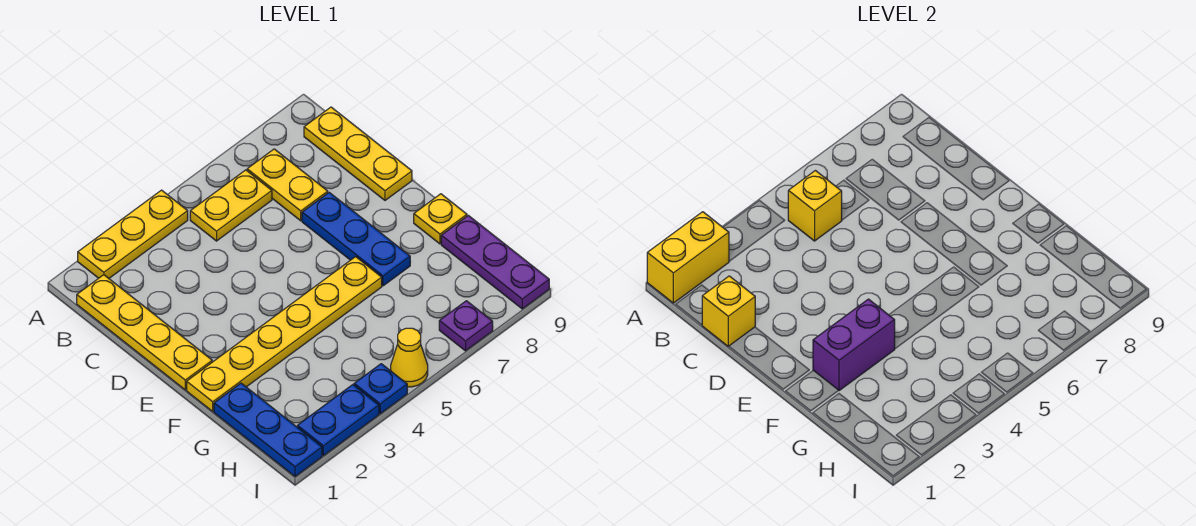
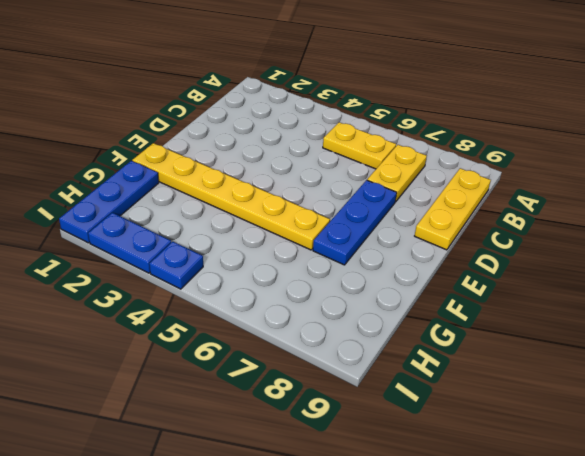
none -> yellow 1x3 plate [78,190,188,278]
none -> yellow 1x4 plate [77,275,212,390]
none -> yellow 1x1 plate [414,194,467,244]

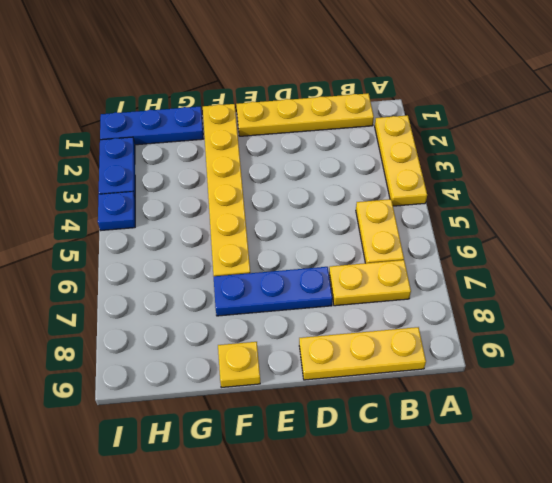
none -> purple 1x3 plate [441,215,549,309]
none -> yellow 1x1 cone [391,328,428,387]
none -> purple 1x1 plate [439,301,493,351]

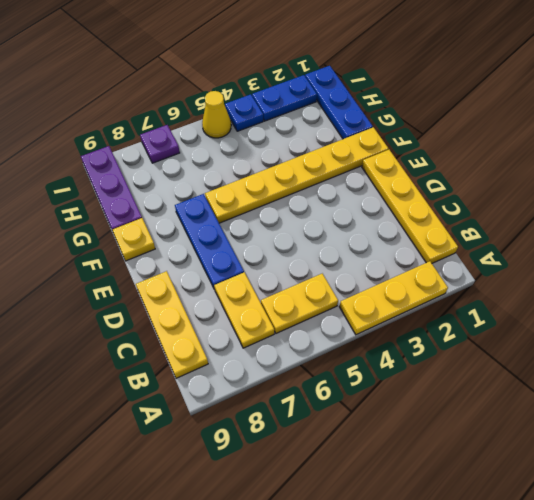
none -> yellow 1x2 brick [647,212,729,303]
none -> yellow 1x1 brick [788,171,842,241]
none -> yellow 1x1 brick [702,276,755,346]

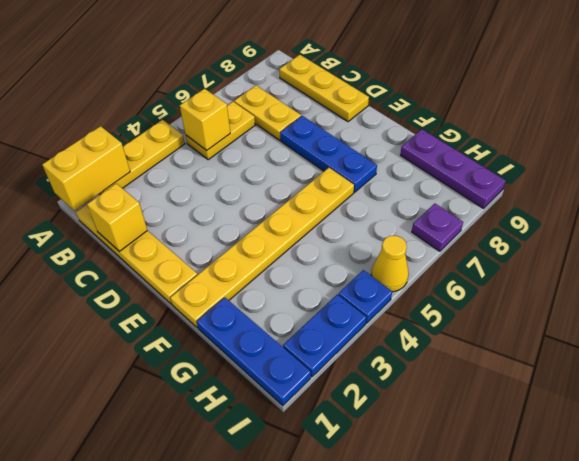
none -> yellow 1x1 plate [414,194,467,244]
none -> purple 1x2 brick [813,299,895,391]

